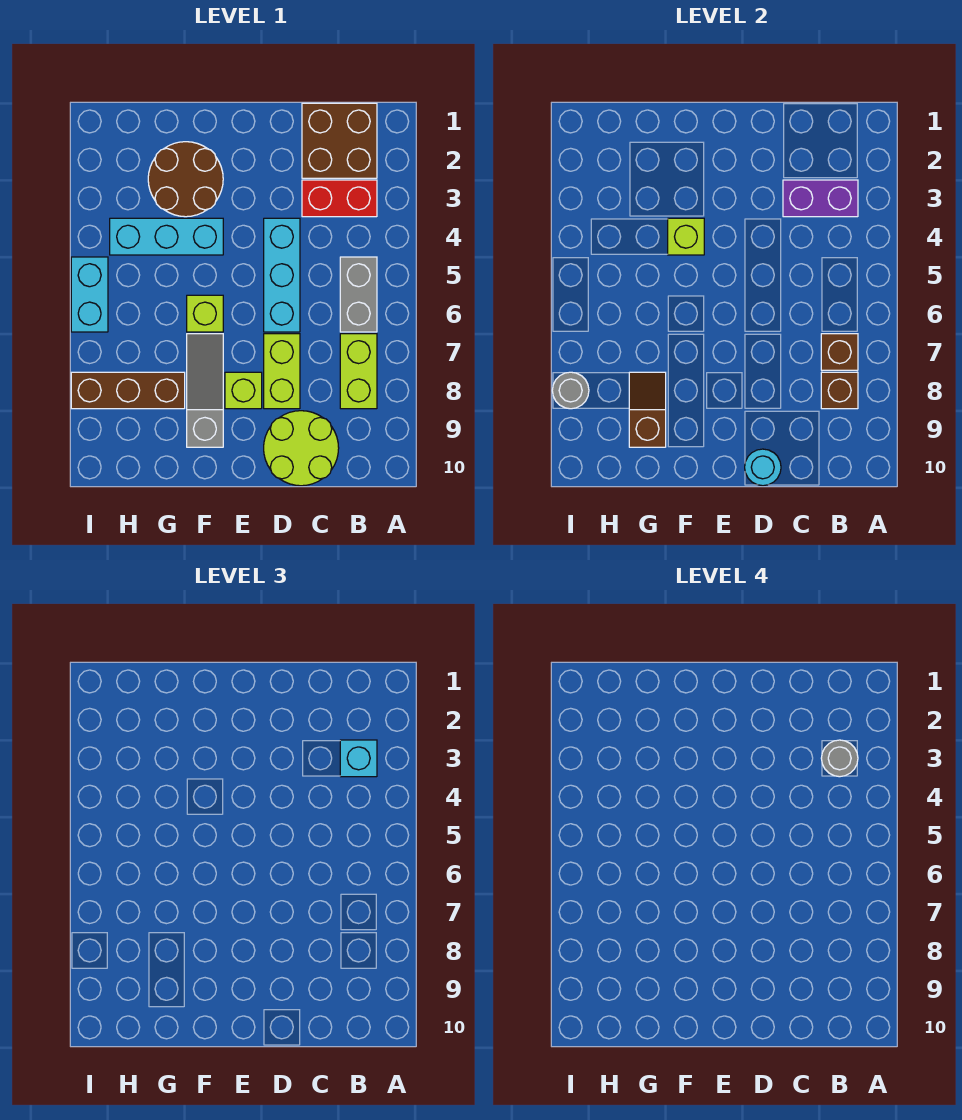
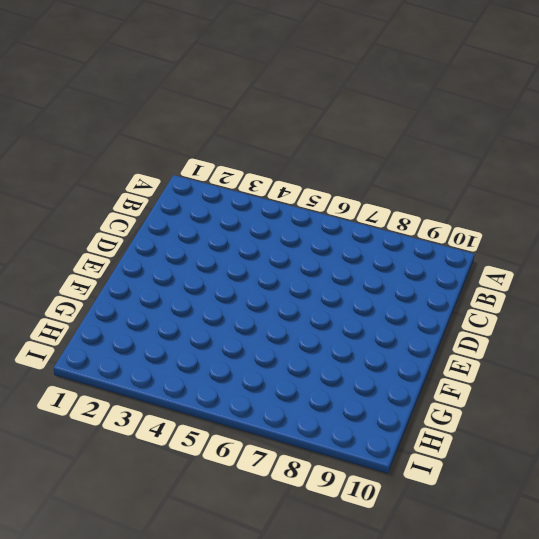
none -> brown 2x2 brick [302,103,377,178]
none -> red 1x2 brick [302,180,377,217]
none -> grey 1x2 brick [340,257,377,332]

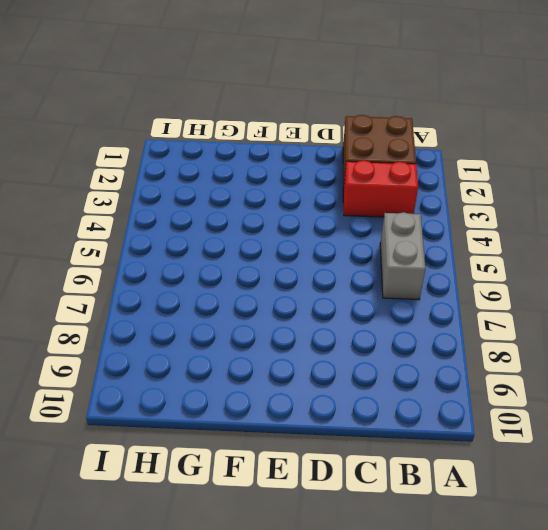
none -> lime 1x2 brick [340,334,377,409]
none -> lime 2x2 round brick [264,411,339,486]
none -> cyan 1x3 brick [264,218,300,332]

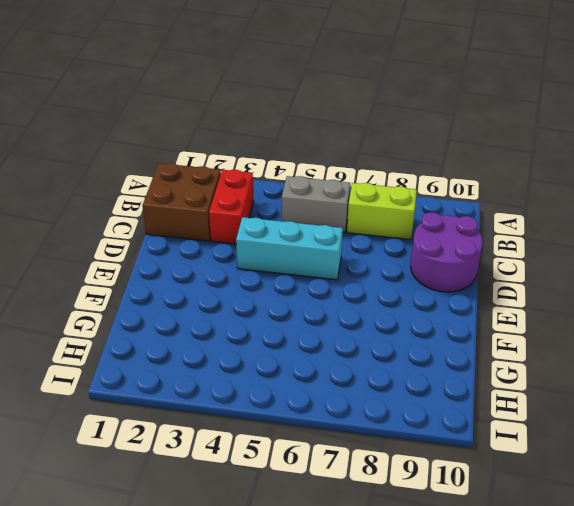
purple 2x2 round brick [411,212,483,292] -> lime 2x2 round brick [264,411,339,486]
none -> lime 1x2 brick [264,334,300,409]
none -> lime 1x1 brick [225,372,262,409]
none -> brown 2x2 round brick [148,142,223,217]

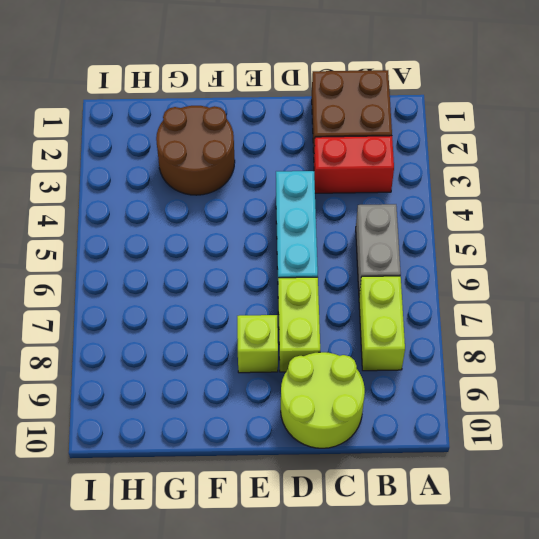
none -> cyan 1x3 brick [110,218,223,255]
none -> lime 1x1 brick [187,295,223,332]
none -> grey 1x3 slope [187,334,223,447]

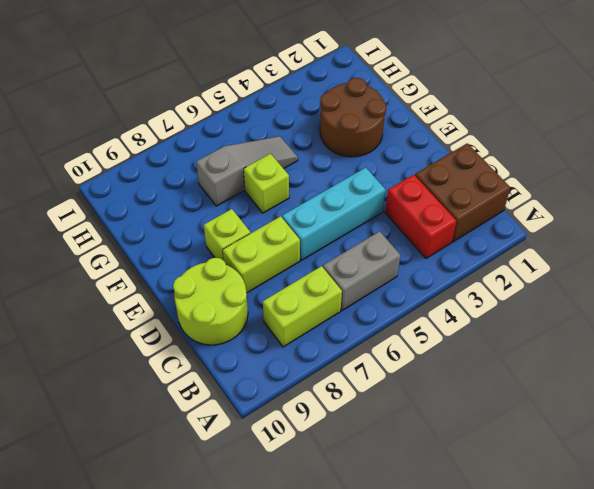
grey 1x3 slope [196,136,298,206] -> grey 1x3 slope moved to [187,334,223,447]
none -> cyan 1x3 brick [110,218,223,255]
none -> brown 1x3 brick [71,372,185,409]
none -> cyan 1x2 brick [71,257,108,332]

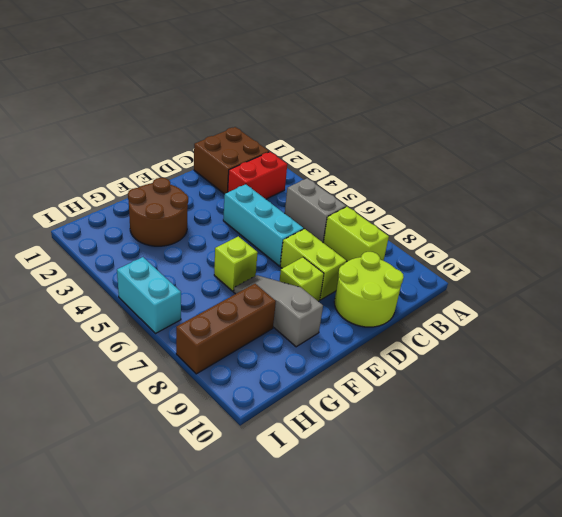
none -> cyan 1x3 brick [110,218,223,255]
none -> purple 1x2 brick [783,180,858,217]
none -> brown 1x1 brick [821,334,858,370]

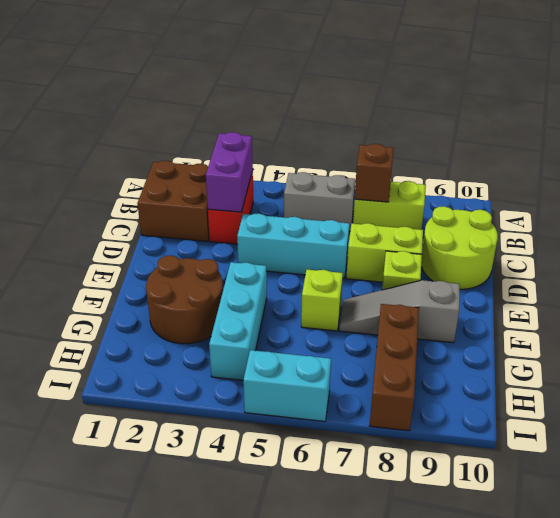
none -> brown 1x1 brick [821,372,858,409]
none -> cyan 1x1 round brick [745,449,781,486]
none -> lime 1x1 brick [668,218,704,255]

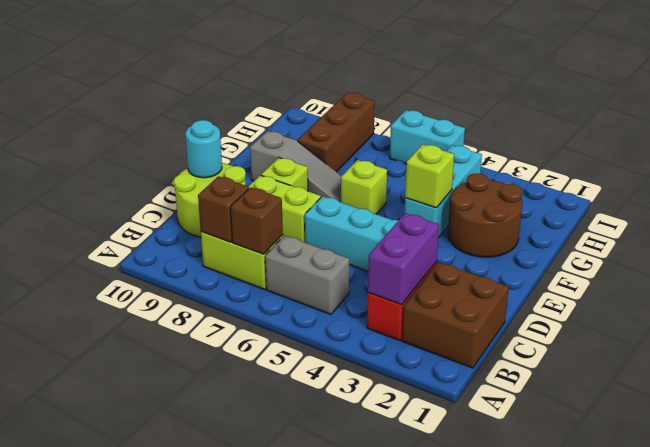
none -> brown 1x2 slope [629,372,666,447]
none -> grey 1x1 round brick [552,372,589,409]
none -> cyan 1x1 brick [340,740,377,777]

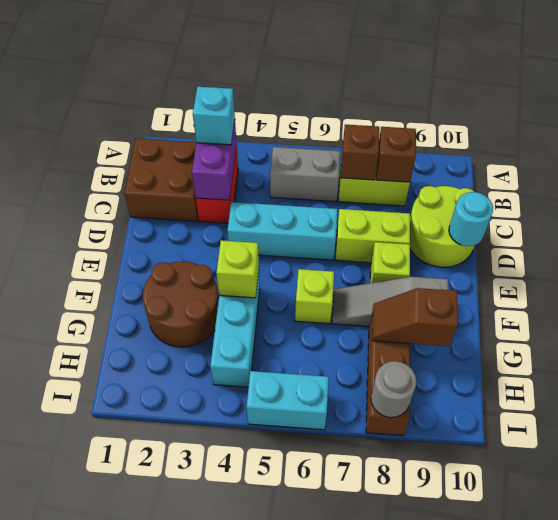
none -> grey 1x1 round brick [821,740,858,777]

